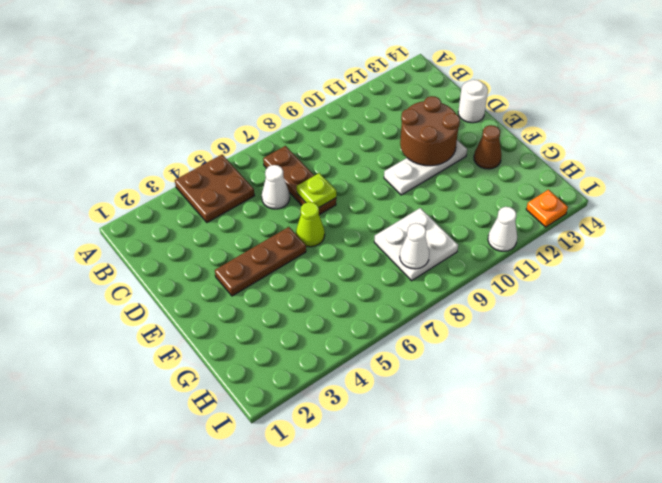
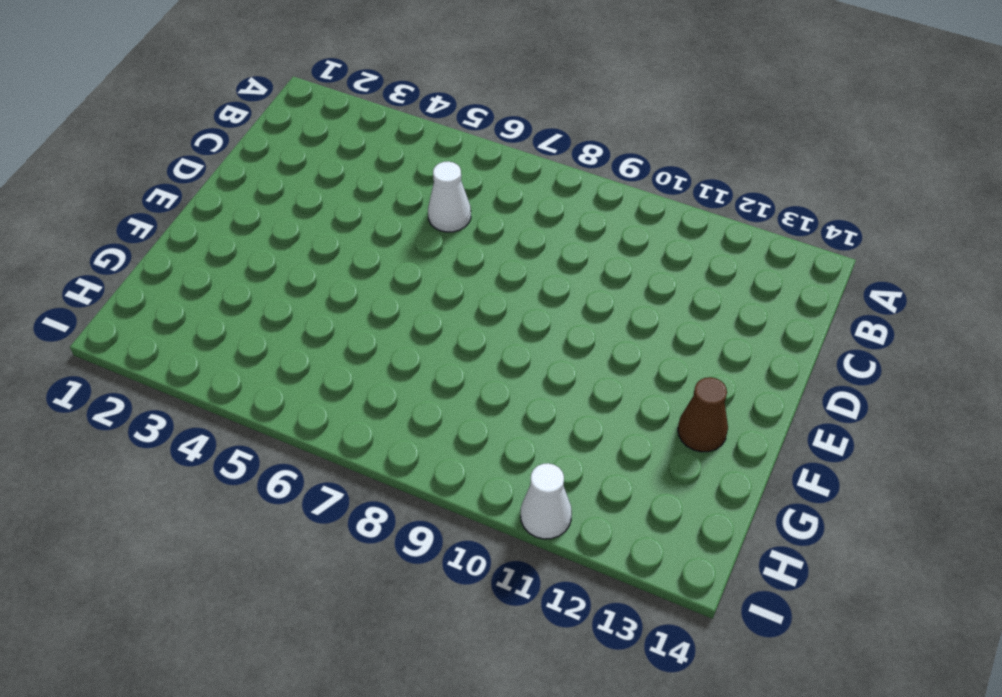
none -> brown 2x2 plate [175,155,255,222]
none -> brown 1x3 plate [263,146,336,215]
none -> white 1x1 round brick [458,80,488,123]

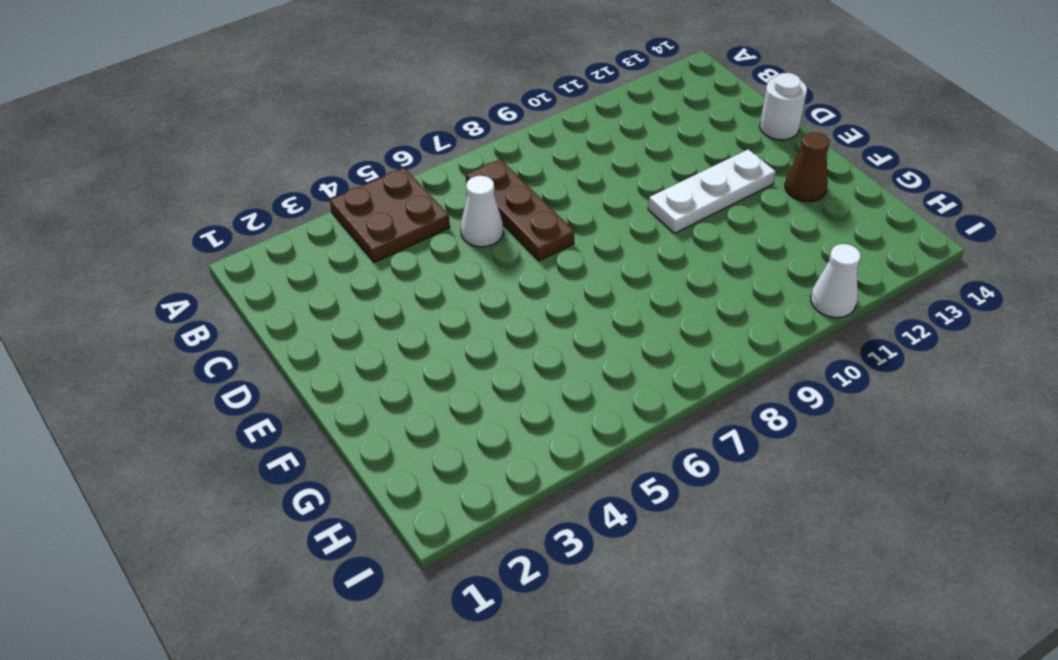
none -> brown 1x3 plate [215,227,306,296]
none -> lime 1x1 cone [296,202,325,247]
none -> white 2x2 plate [374,208,458,281]

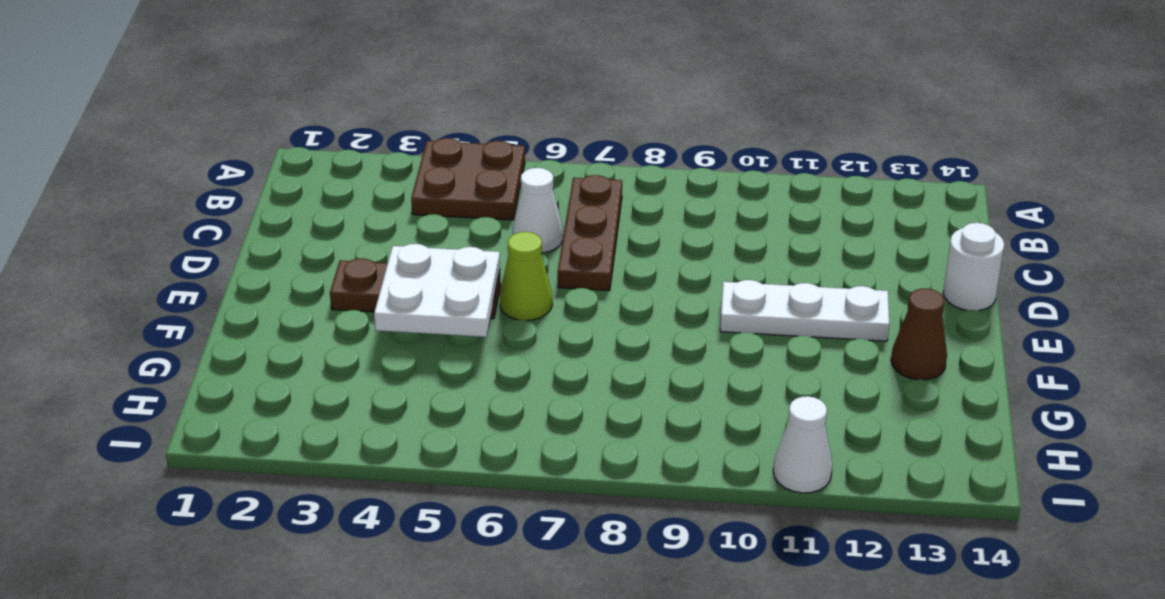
white 2x2 plate [374,244,500,337] -> white 2x2 plate moved to [374,208,458,281]
none -> orange 1x1 plate [526,190,568,227]
none -> lime 1x1 plate [297,173,336,207]
none -> brown 2x2 round brick [400,96,460,166]

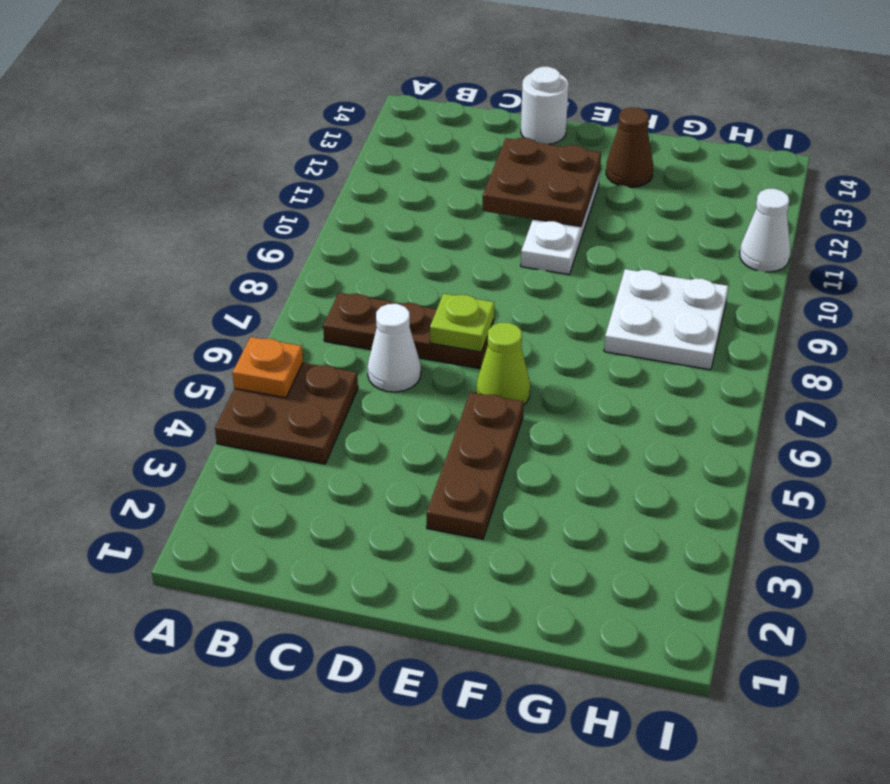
orange 1x1 plate [233,337,303,398] -> orange 1x1 plate moved to [526,190,568,227]
brown 2x2 plate [483,138,601,226] -> brown 2x2 round brick [400,96,460,166]
none -> white 1x1 cone [400,223,429,269]

